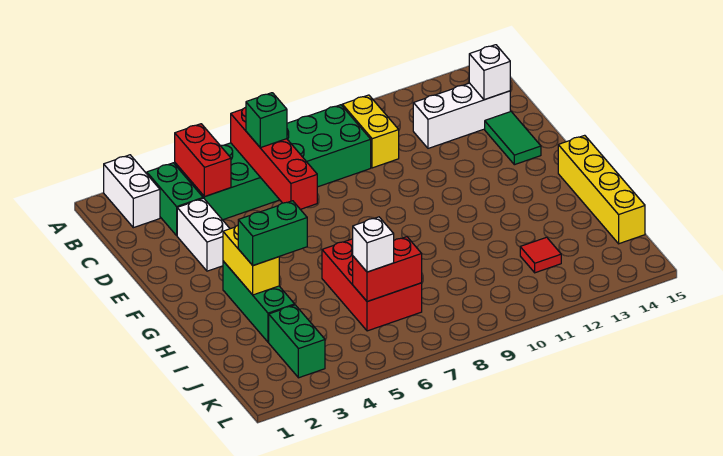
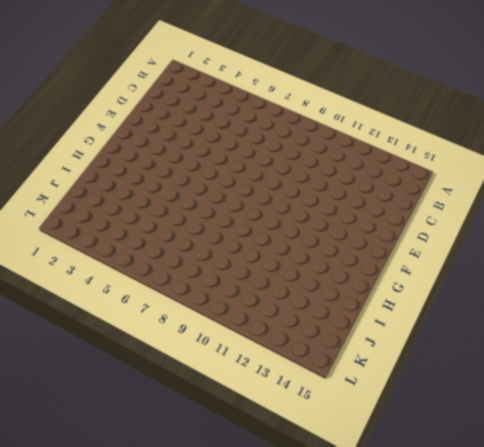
none -> white 1x2 brick [104,155,160,228]
none -> green 1x2 brick [147,163,203,235]
none -> green 2x6 brick [175,105,371,220]

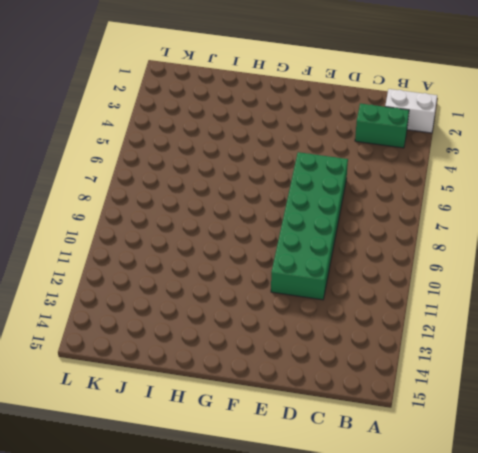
green 2x6 brick [271,152,348,300] -> green 2x6 brick moved to [175,105,371,220]
none -> yellow 1x2 brick [342,95,399,168]
none -> white 1x3 brick [413,83,510,148]
none -> white 1x2 brick [177,198,230,271]

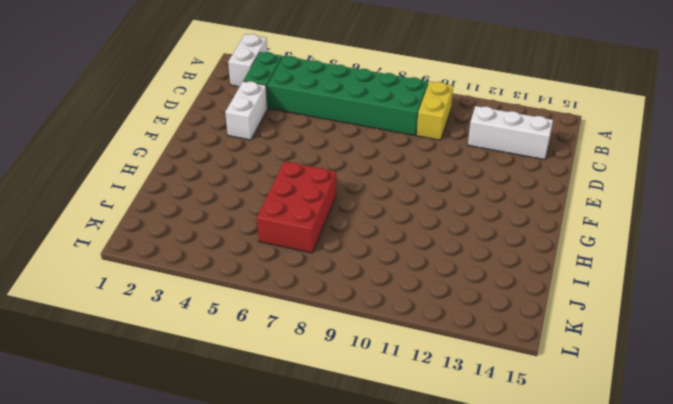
none -> green 1x2 tile [485,111,541,165]
none -> green 1x3 brick [223,261,295,342]
none -> yellow 1x4 brick [558,135,645,244]

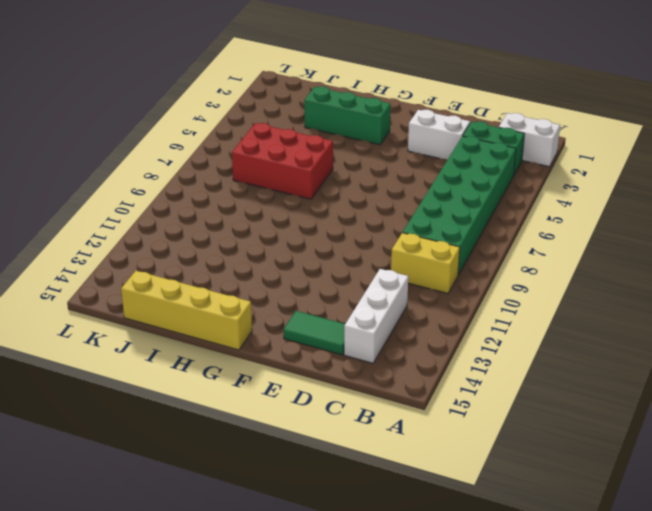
none -> green 1x2 brick [269,305,325,378]
none -> red 1x1 tile [520,237,561,273]
none -> red 1x2 brick [175,124,231,197]

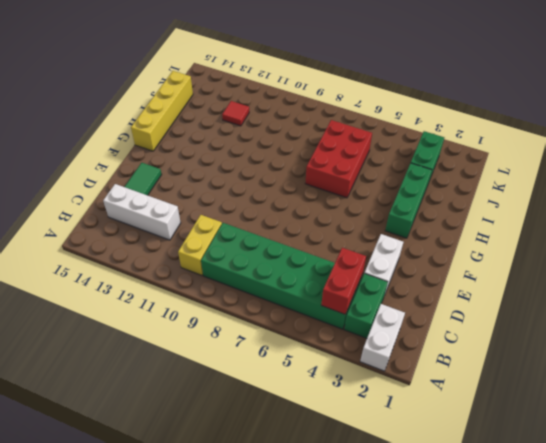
none -> red 1x4 brick [231,107,317,209]
none -> white 1x1 brick [469,45,510,100]
none -> yellow 1x2 brick [223,225,279,295]

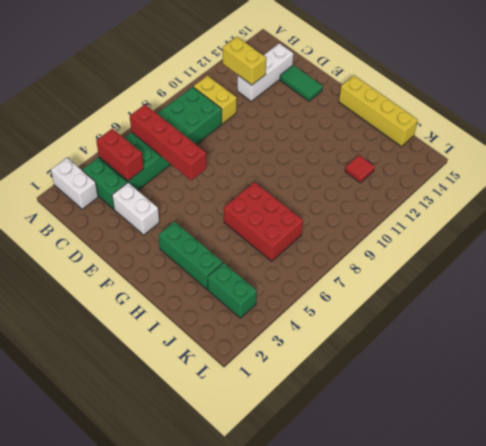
yellow 1x2 brick [223,37,266,85] -> yellow 1x2 brick moved to [223,225,279,295]
none -> white 1x1 brick [469,45,510,100]
none -> red 1x2 brick [353,237,422,302]
none -> green 1x1 brick [246,93,287,148]

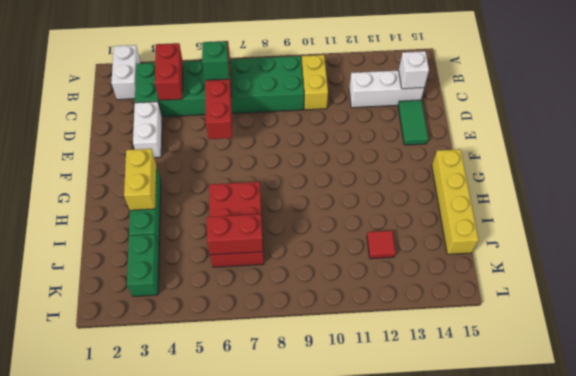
none -> green 1x2 brick [238,201,307,265]
none -> white 1x1 brick [353,217,394,272]

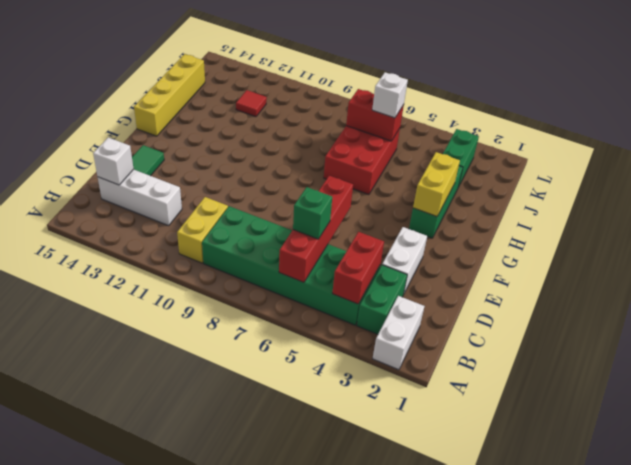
none -> green 1x2 brick [238,201,307,265]

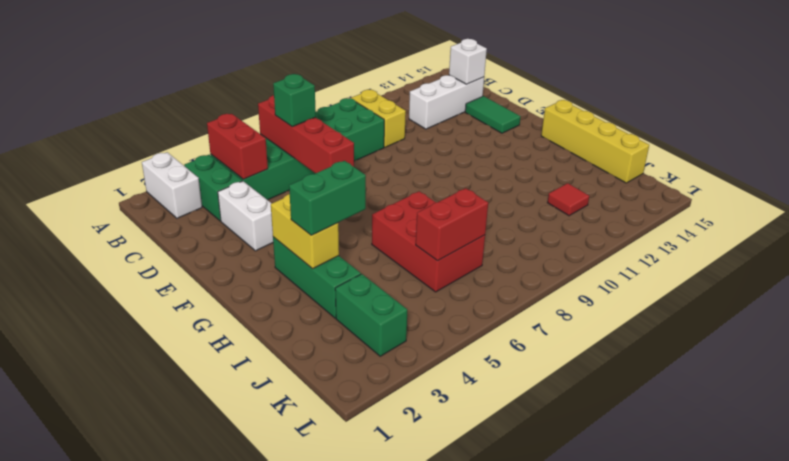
none -> white 1x1 brick [353,217,394,272]

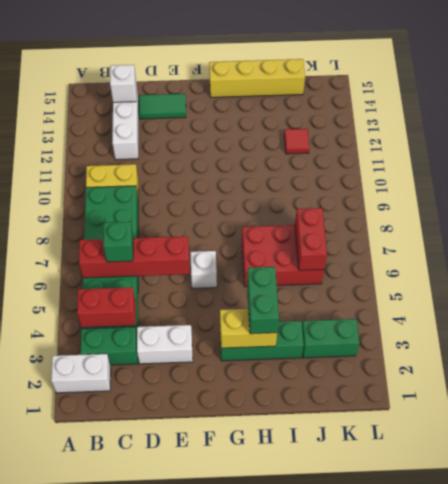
white 1x1 brick [190,251,217,288] -> white 1x1 brick moved to [353,217,394,272]

